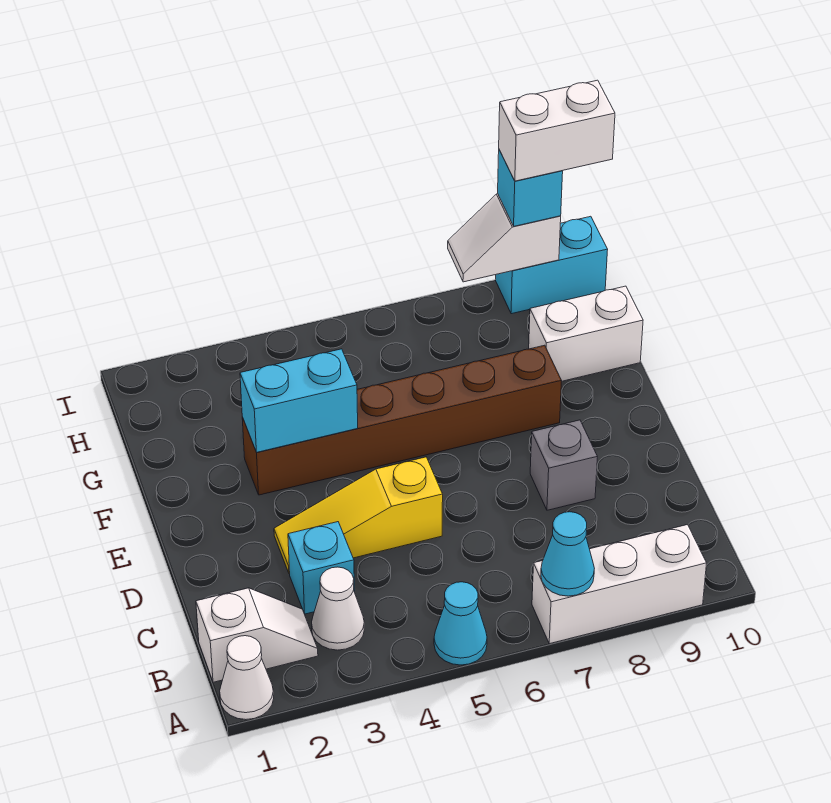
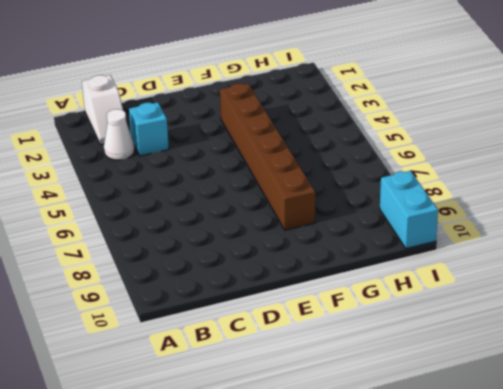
none -> white 1x1 cone [220,636,274,720]
none -> cyan 1x1 cone [434,582,487,665]
none -> white 1x3 brick [532,525,707,644]

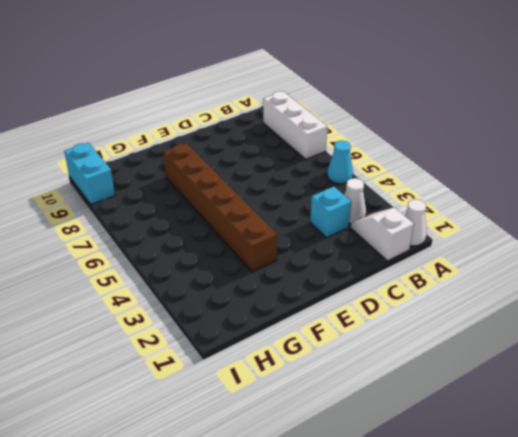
none -> yellow 1x3 slope [274,457,443,574]
none -> grey 1x1 brick [530,420,597,510]
none -> white 1x2 brick [529,286,643,381]

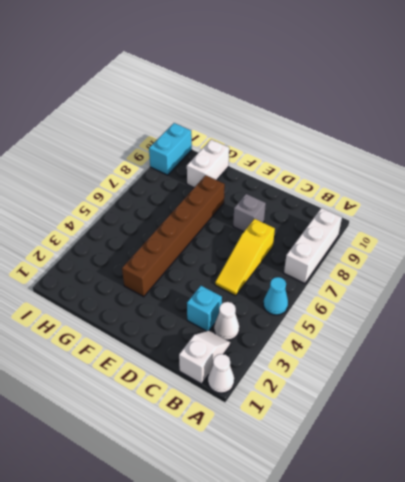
yellow 1x3 slope [215,219,275,296] -> yellow 1x3 slope moved to [274,457,443,574]
none -> cyan 1x1 cone [541,512,594,596]
none -> cyan 1x2 brick [240,349,358,452]
none -> white 1x2 slope [448,194,561,282]

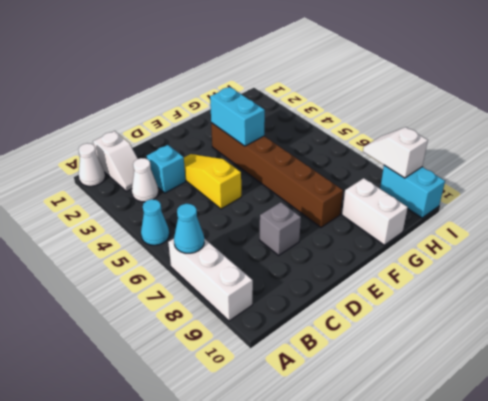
none -> cyan 1x1 brick [498,150,563,226]
none -> white 1x2 brick [499,80,615,181]

